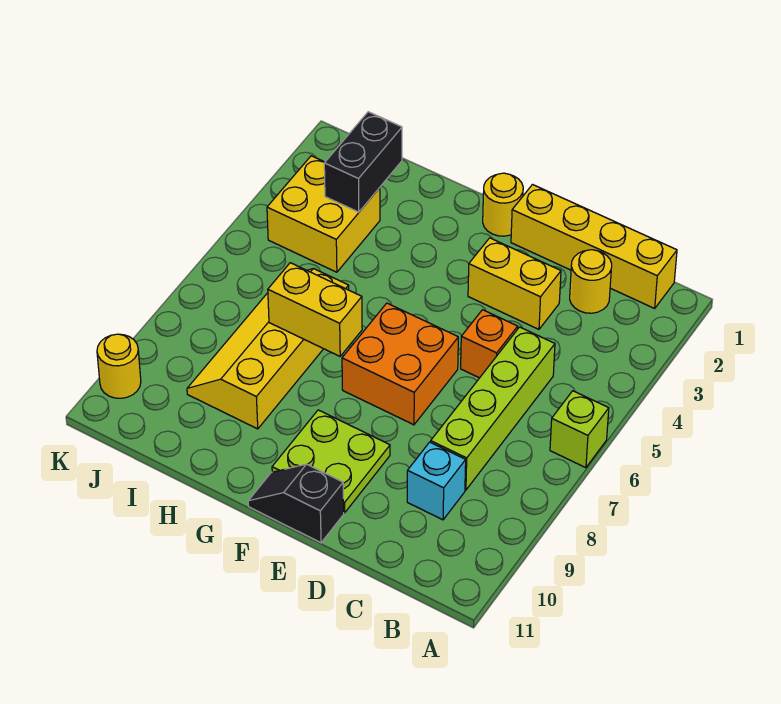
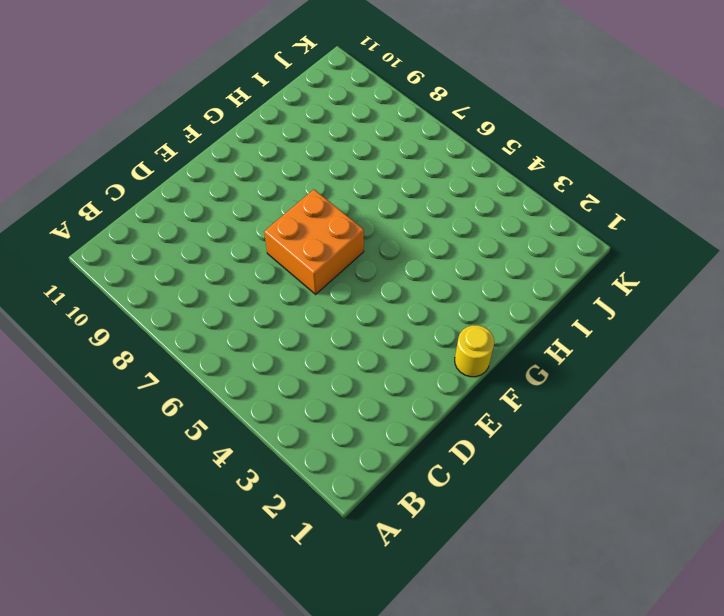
none -> lime 1x1 brick [550,391,609,468]
none -> yellow 1x4 brick [511,185,677,308]
none -> yellow 1x1 round brick [570,250,612,313]

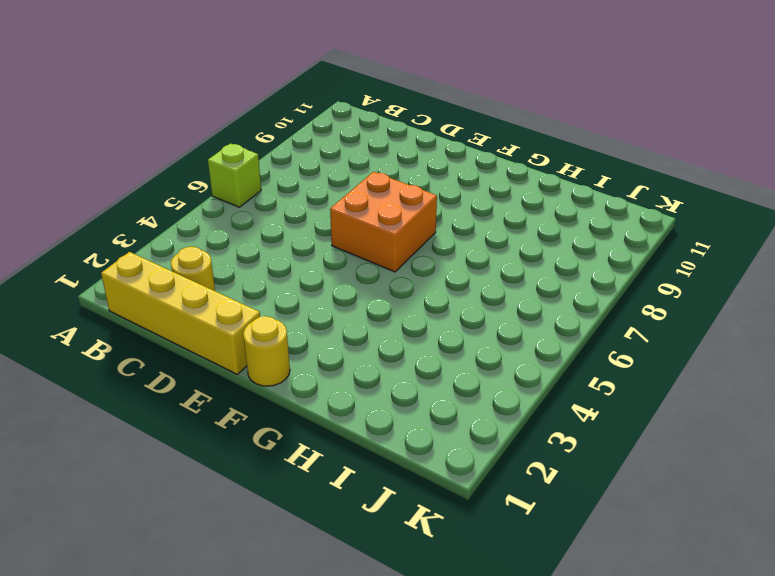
none -> lime 1x4 brick [431,327,555,490]
none -> cyan 1x1 brick [407,442,466,520]
none -> yellow 1x2 brick [468,238,561,329]

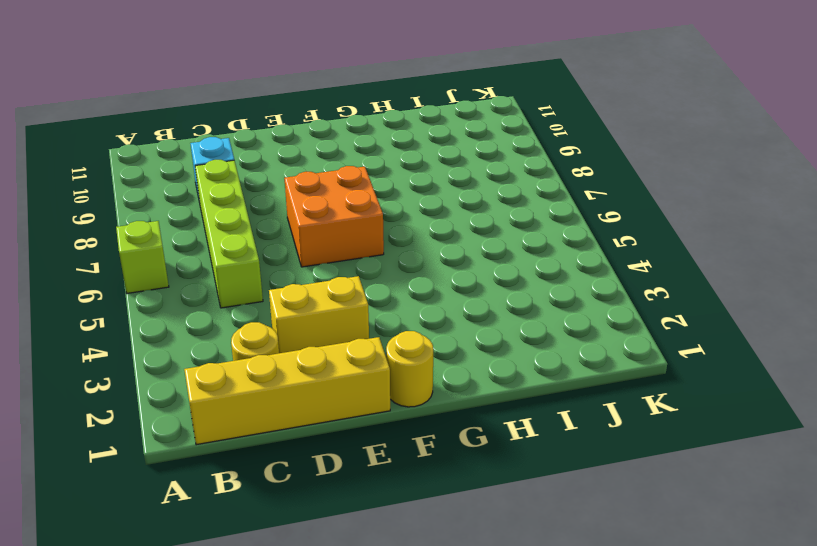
none -> orange 1x1 brick [461,310,518,378]
none -> lime 2x2 plate [272,410,390,513]
none -> black 1x2 slope [248,464,344,543]

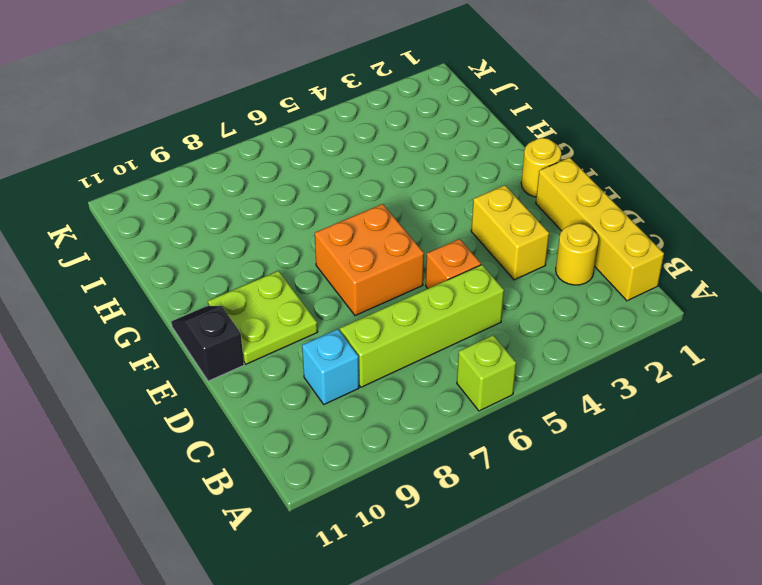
none -> yellow 2x4 slope [187,269,349,429]
none -> yellow 2x2 brick [267,156,380,272]
none -> yellow 1x1 round brick [97,334,141,398]

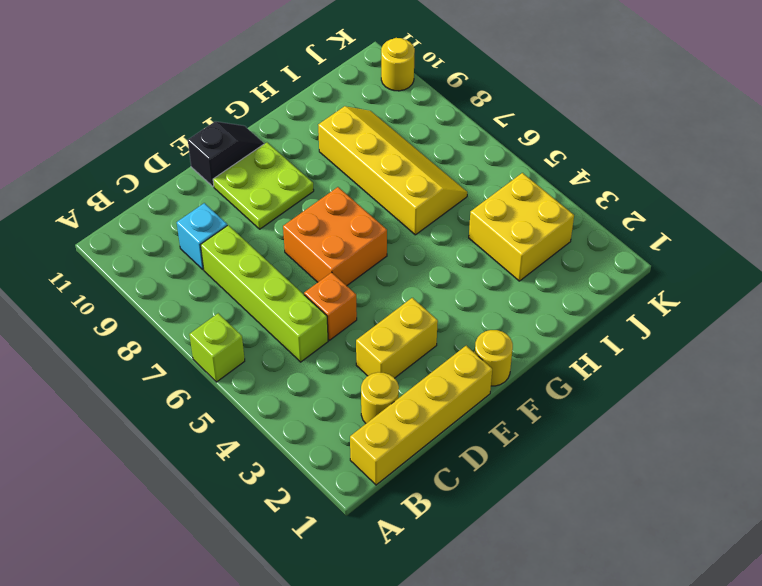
none -> yellow 1x2 brick [268,263,362,356]
none -> black 1x2 brick [324,112,402,212]

